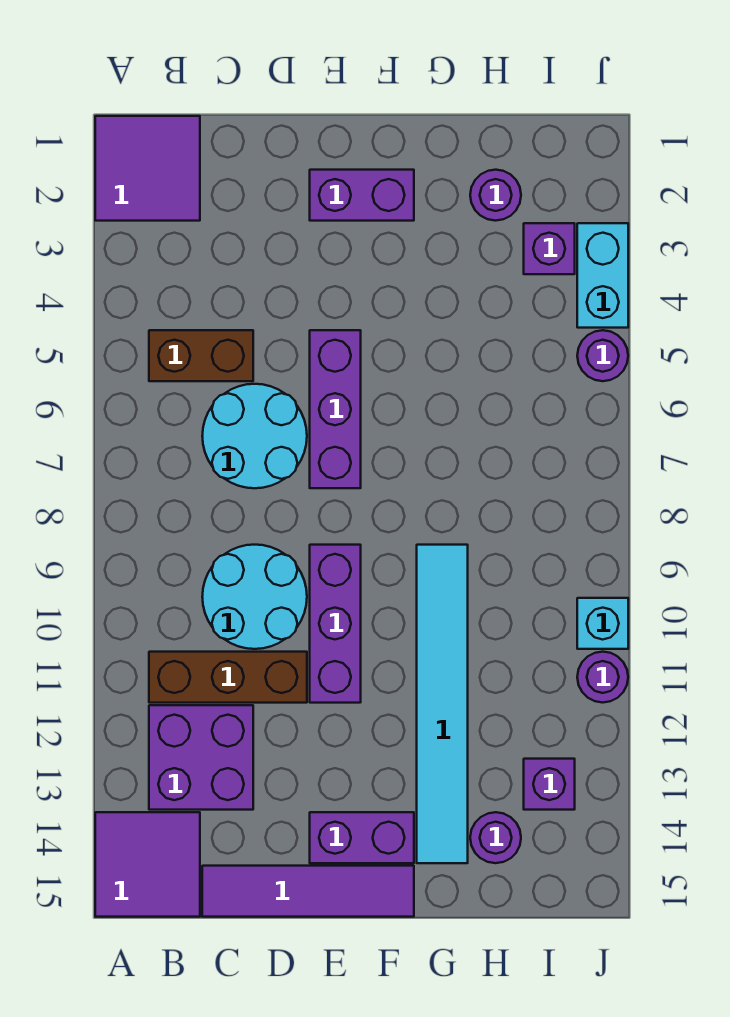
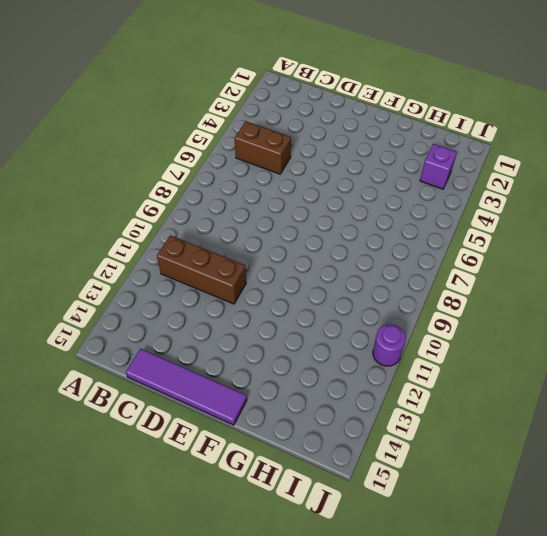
none -> purple 2x2 tile [95,116,200,221]
none -> purple 2x2 tile [95,812,200,917]
none -> purple 2x2 brick [149,705,253,810]

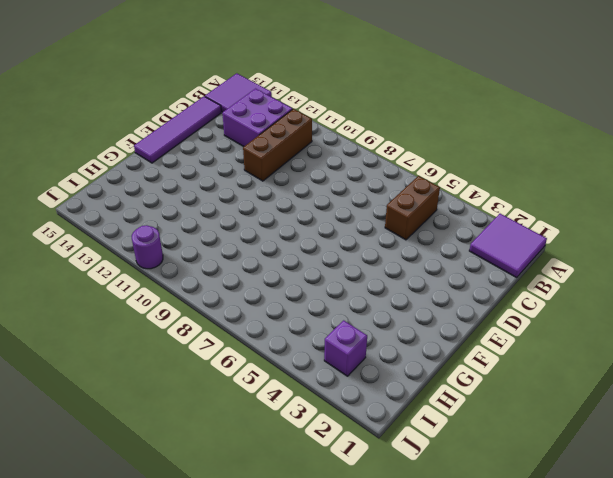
none -> cyan 2x2 round brick [202,384,307,488]
none -> cyan 2x2 round brick [202,545,307,649]
none -> purple 1x2 brick [310,170,414,221]

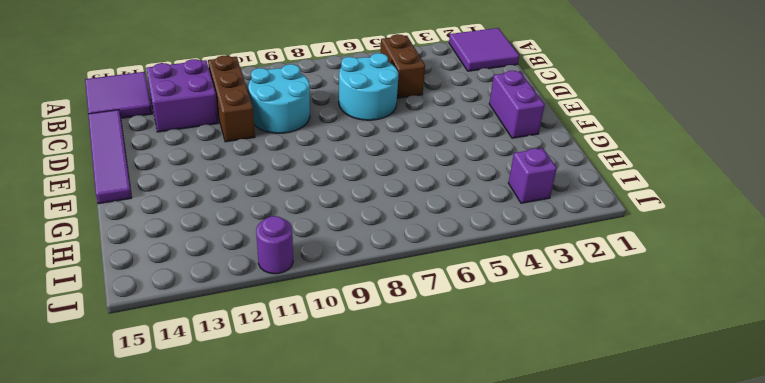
none -> purple 1x3 brick [310,330,361,488]
none -> purple 1x3 brick [310,545,361,703]
none -> purple 1x2 brick [310,812,414,863]

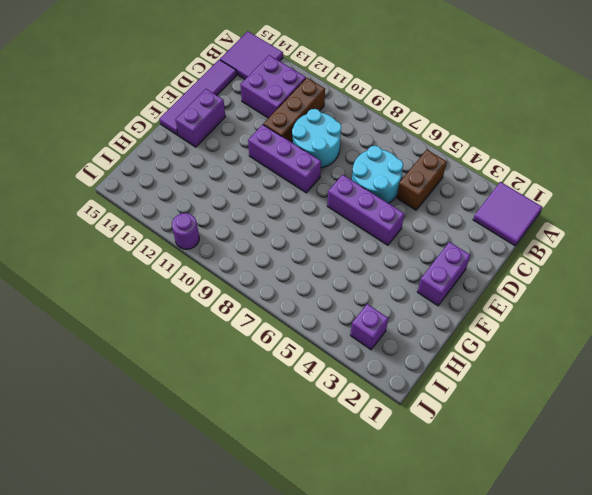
none -> cyan 1x6 tile [417,545,468,863]
none -> purple 1x1 round brick [470,170,521,221]
none -> purple 1x1 round brick [470,812,521,863]

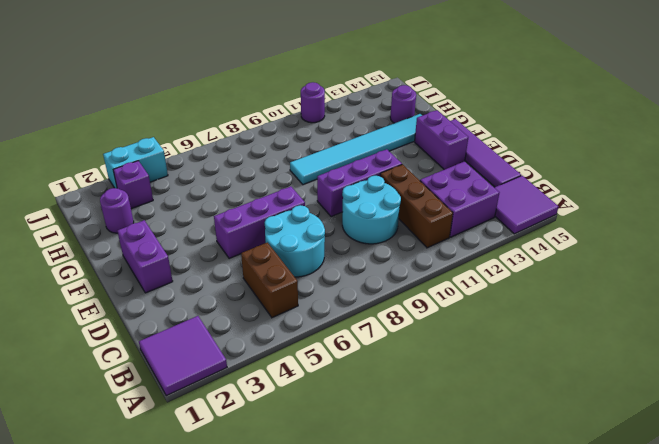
none -> purple 1x1 brick [524,759,575,810]
none -> purple 1x1 round brick [577,330,628,381]
none -> cyan 1x1 brick [577,598,628,649]

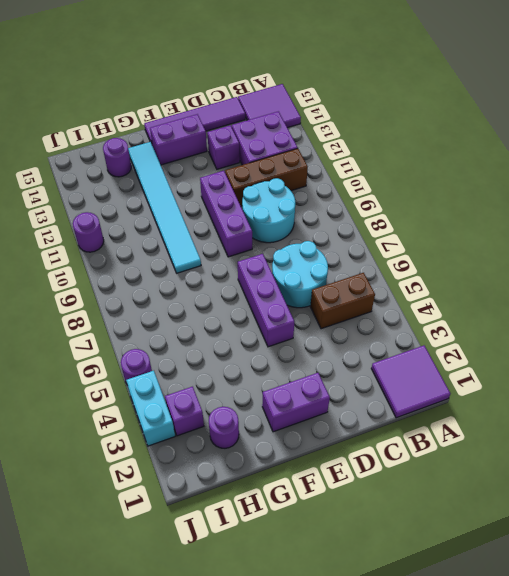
purple 1x1 brick [207,125,240,169] -> purple 1x1 brick moved to [524,759,575,810]
none -> cyan 1x1 brick [577,598,628,649]

